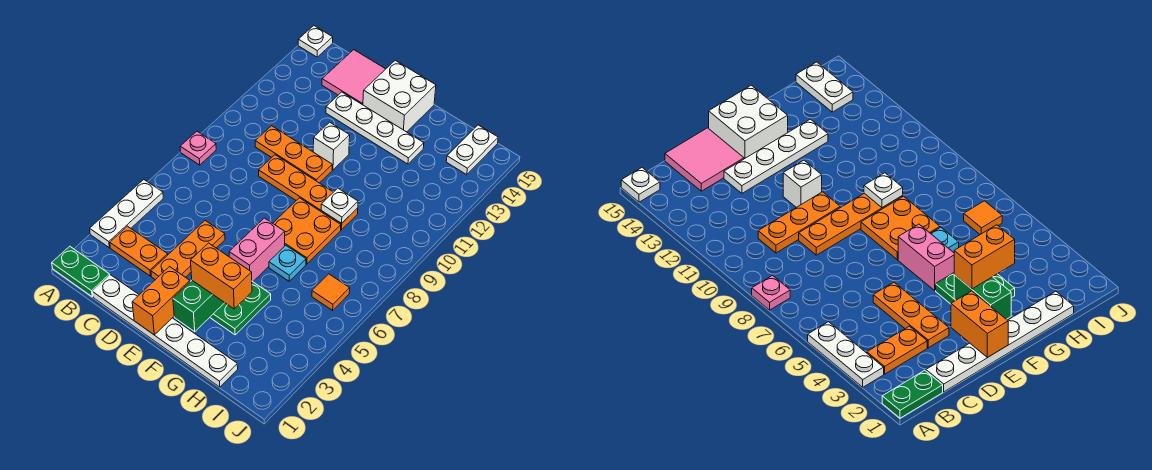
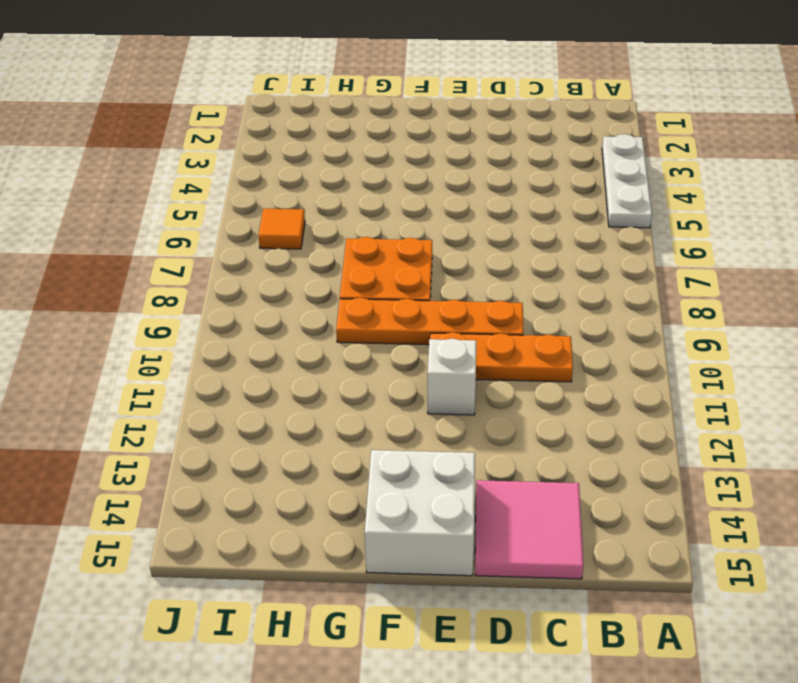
none -> green 1x2 plate [52,246,110,297]
none -> pink 1x1 plate [180,131,216,165]
none -> white 1x1 plate [298,26,333,57]

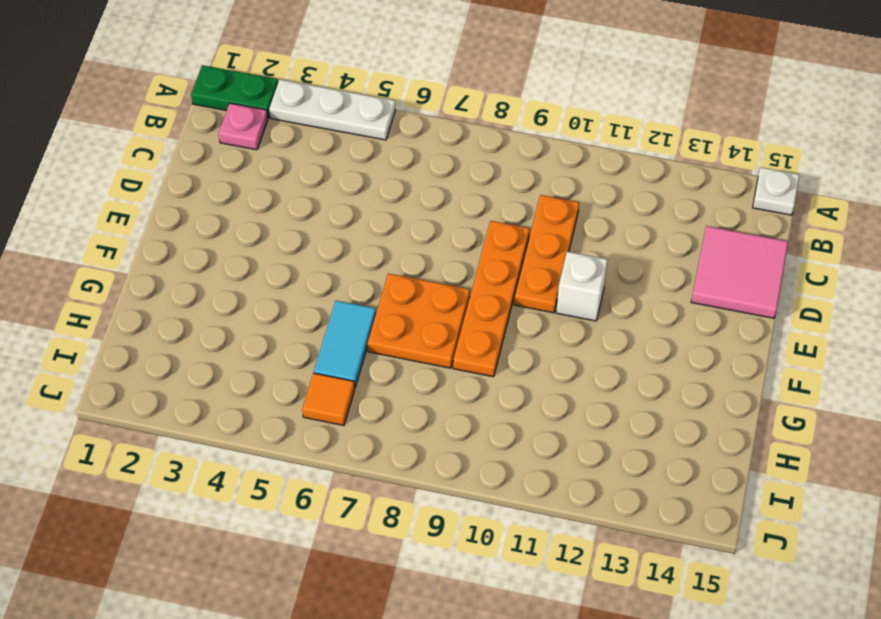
green 1x2 plate [191,65,278,118] -> green 1x2 plate turned to [52,246,110,297]
pink 1x1 plate [219,103,268,150] -> pink 1x1 plate moved to [180,131,216,165]
cyan 1x2 tile [314,301,376,387] -> cyan 1x1 plate [269,245,306,281]
none -> orange 1x2 plate [110,226,168,276]
none -> white 1x6 plate [93,275,238,387]
none -> orange 1x3 plate [151,221,225,280]

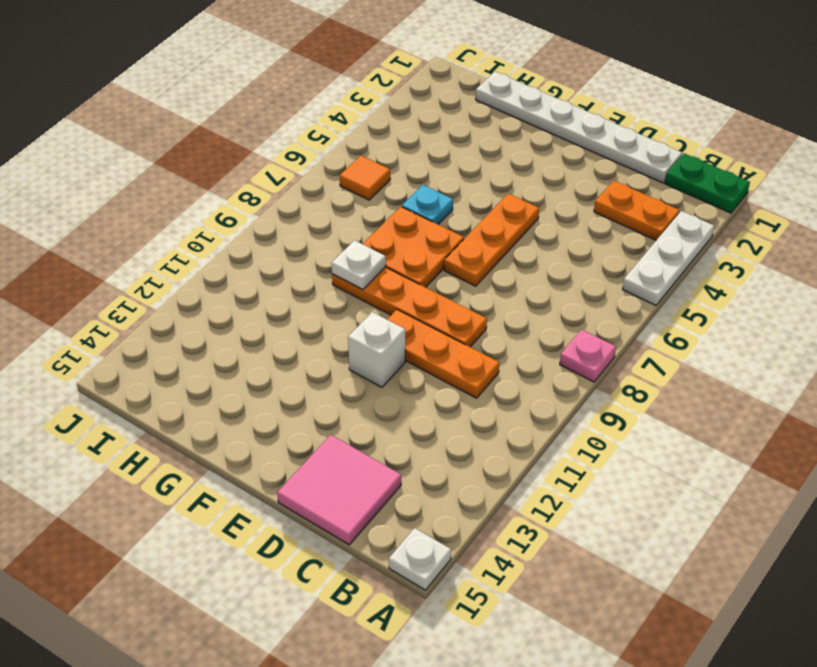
orange 1x3 plate [444,193,539,286] -> orange 1x3 plate moved to [151,221,225,280]
none -> white 1x4 plate [326,92,424,164]
none -> white 2x2 brick [363,60,436,132]
none -> green 2x2 plate [210,282,271,335]

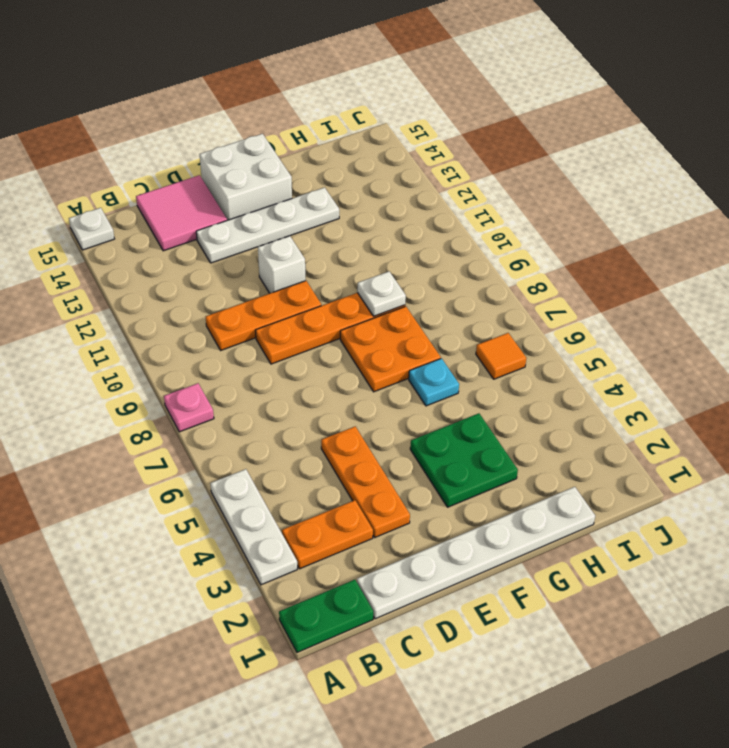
none -> pink 1x2 brick [229,218,285,282]
none -> white 1x2 plate [446,125,498,175]
none -> orange 1x2 brick [132,267,190,335]

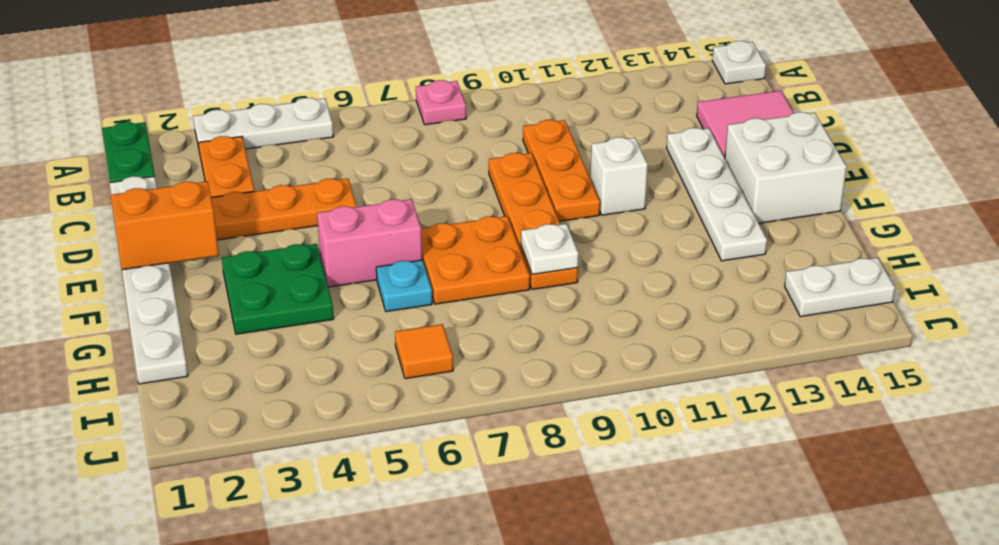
none -> green 1x2 brick [173,281,224,332]
none -> orange 1x2 brick [191,243,252,309]

